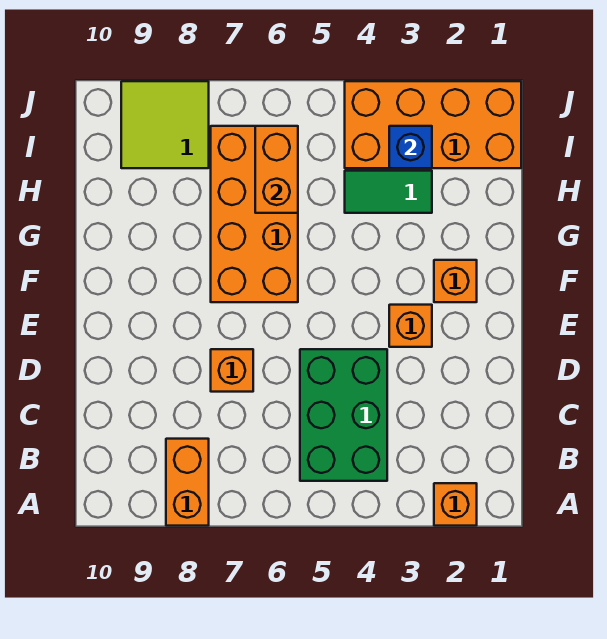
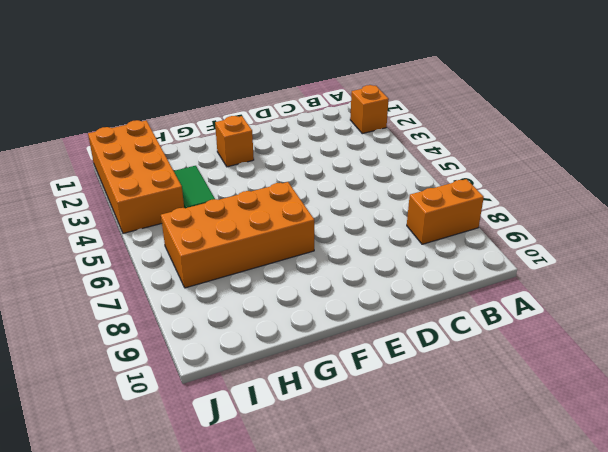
none -> green 2x3 brick [300,349,387,481]
none -> orange 1x1 brick [211,349,253,392]
none -> orange 1x1 brick [389,305,432,347]

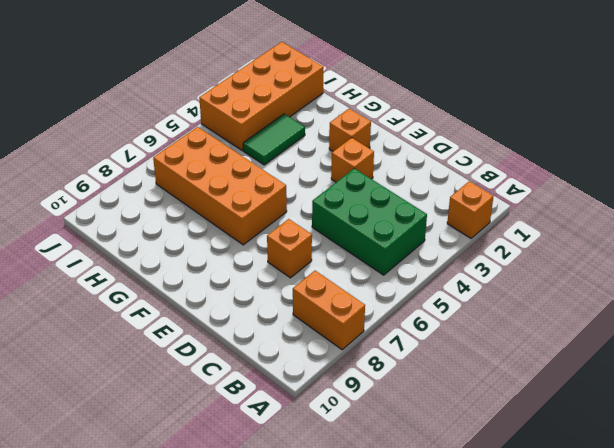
none -> lime 2x2 tile [121,81,209,168]
none -> orange 1x2 brick [255,126,298,213]
none -> blue 1x1 brick [389,126,432,168]

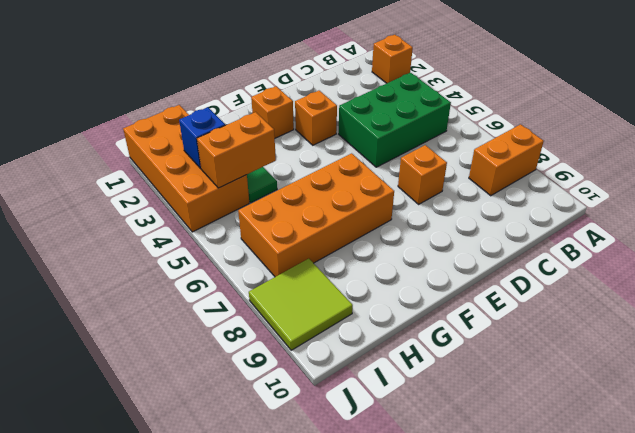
orange 1x2 brick [197,112,276,188] -> orange 1x2 brick moved to [255,126,298,213]

